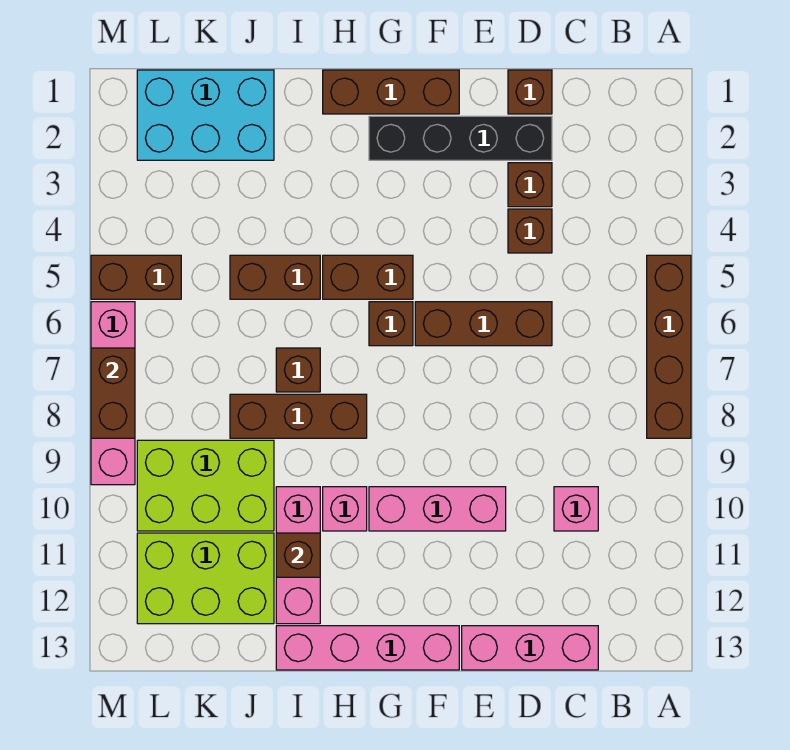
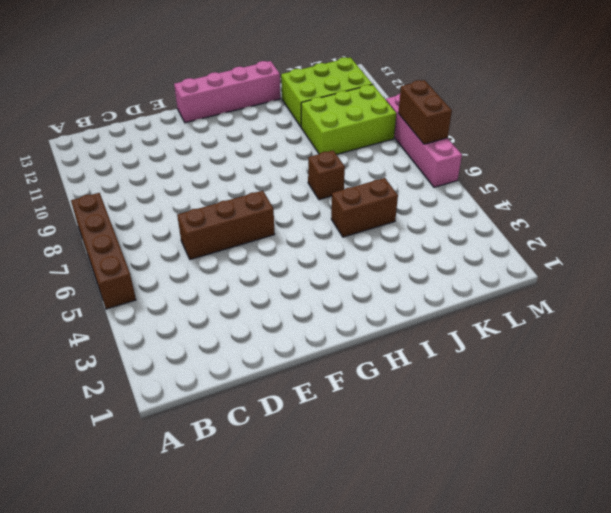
none -> pink 1x1 brick [554,487,598,531]
none -> pink 1x3 brick [462,626,598,670]
none -> brown 1x1 brick [508,70,552,114]

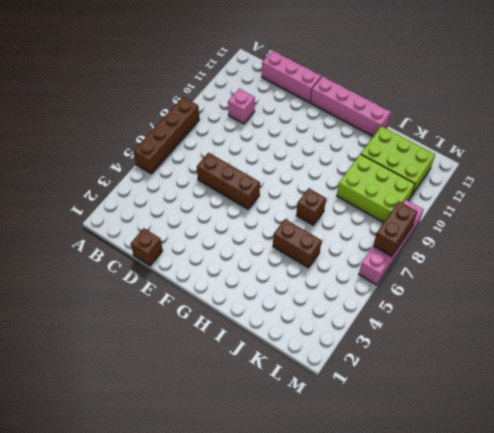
none -> black 1x4 brick [369,116,552,160]
none -> brown 1x1 brick [508,163,552,207]
none -> brown 1x1 brick [508,209,552,253]

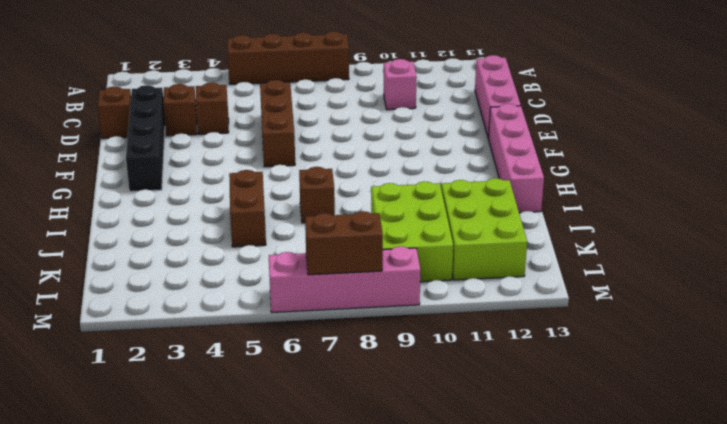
none -> pink 1x3 brick [369,487,506,531]
none -> brown 1x3 brick [323,70,459,114]
none -> brown 1x2 brick [323,255,413,299]

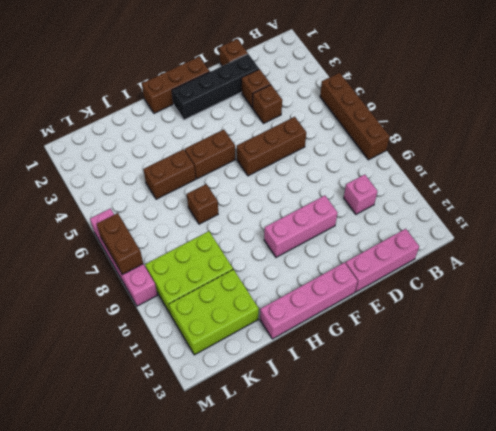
none -> brown 1x1 brick [369,302,413,346]
none -> brown 1x3 brick [230,394,367,438]
none -> pink 1x1 brick [323,487,367,531]

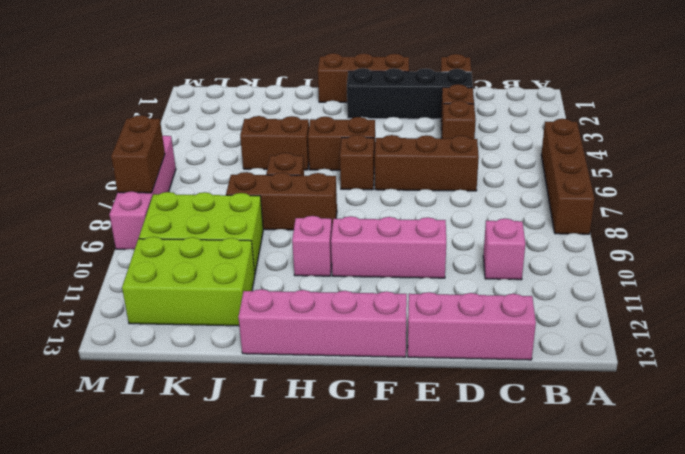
none -> pink 1x3 brick [276,487,320,624]
none -> cyan 2x3 brick [137,70,274,160]
none -> brown 1x2 brick [91,255,181,299]

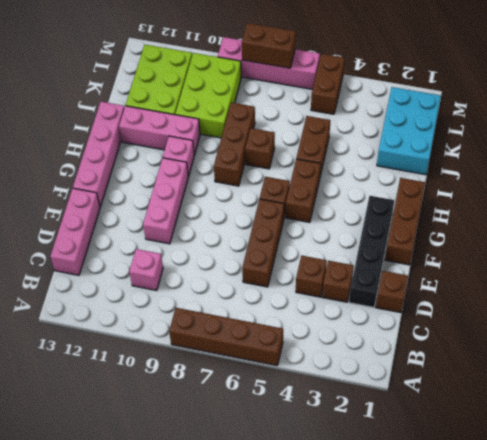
none -> brown 1x1 brick [276,533,320,577]

